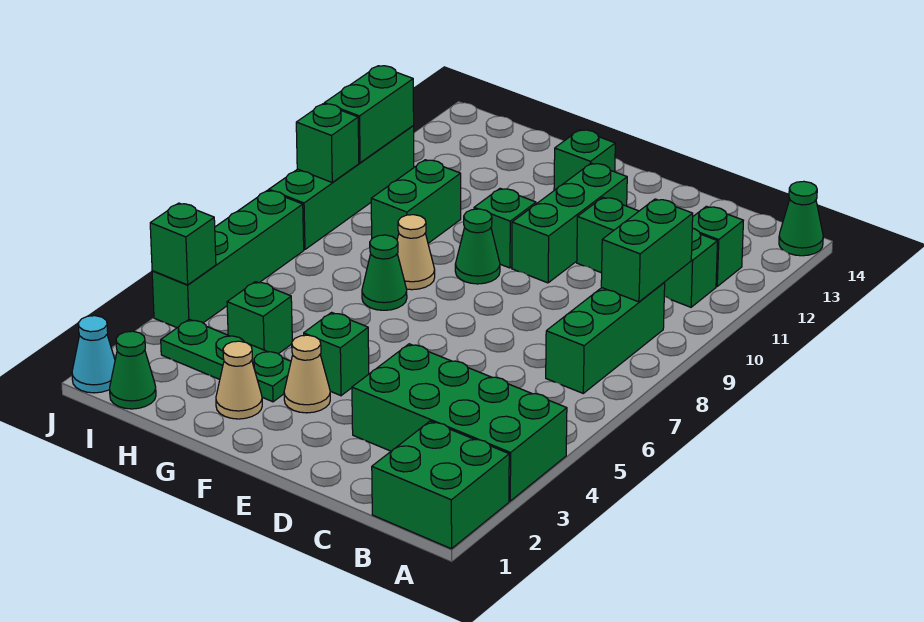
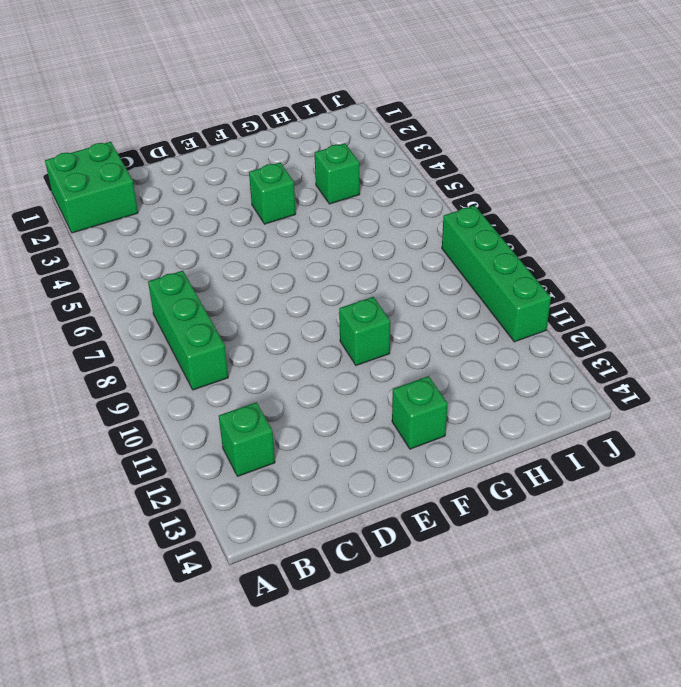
none -> green 2x4 brick [352,344,567,501]
none -> green 1x1 cone [779,181,823,256]
none -> green 1x3 brick [577,198,718,307]

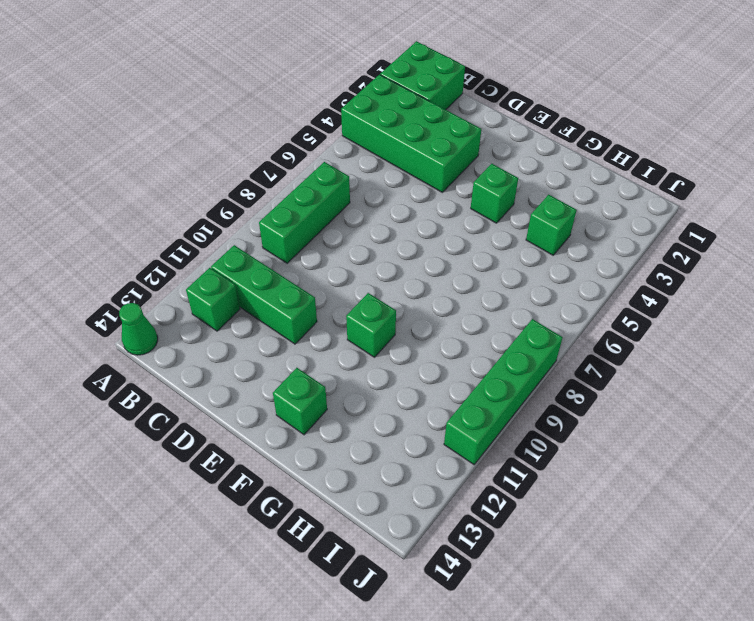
none -> green 1x3 brick [512,163,627,283]
none -> tan 1x1 cone [284,335,330,413]
none -> green 1x1 cone [455,209,500,284]

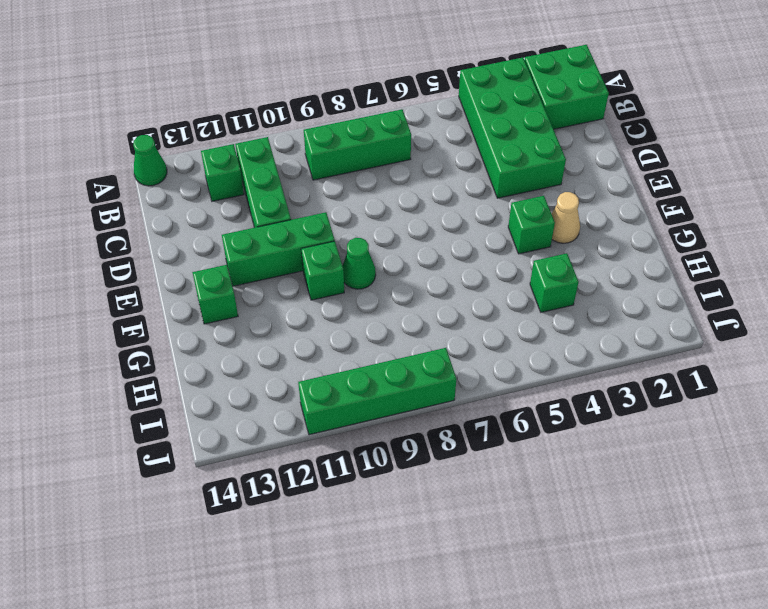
none -> tan 1x1 cone [216,341,262,419]
none -> green 1x3 plate [161,319,291,402]
none -> green 1x1 cone [362,235,407,310]

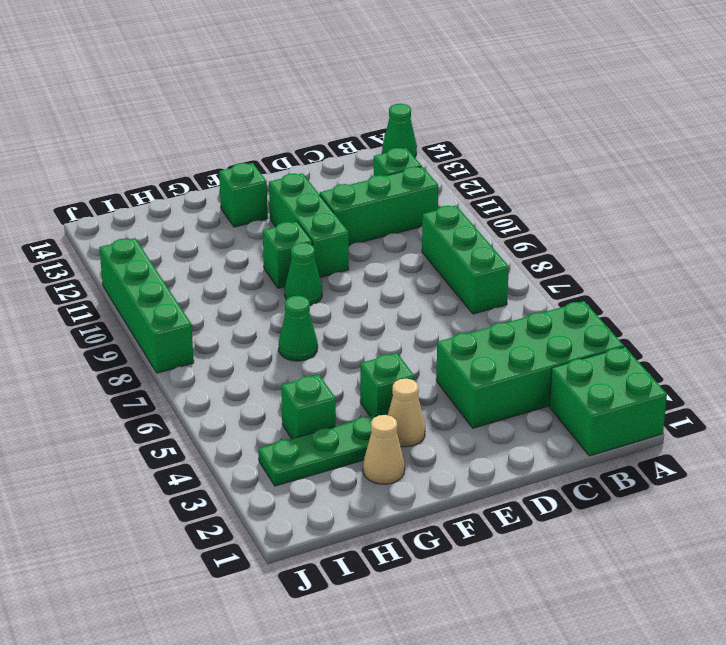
none -> tan 1x1 cone [397,215,435,290]
none -> green 1x2 brick [371,160,461,243]
none -> green 1x1 cone [110,331,156,409]

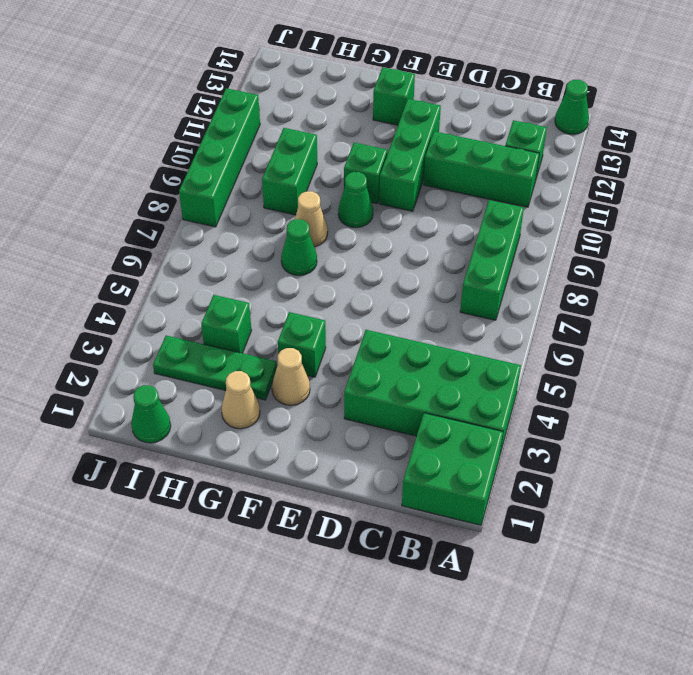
none -> cyan 1x1 cone [72,316,115,393]
none -> green 1x4 brick [152,190,304,328]
none -> green 1x2 brick [601,199,693,302]

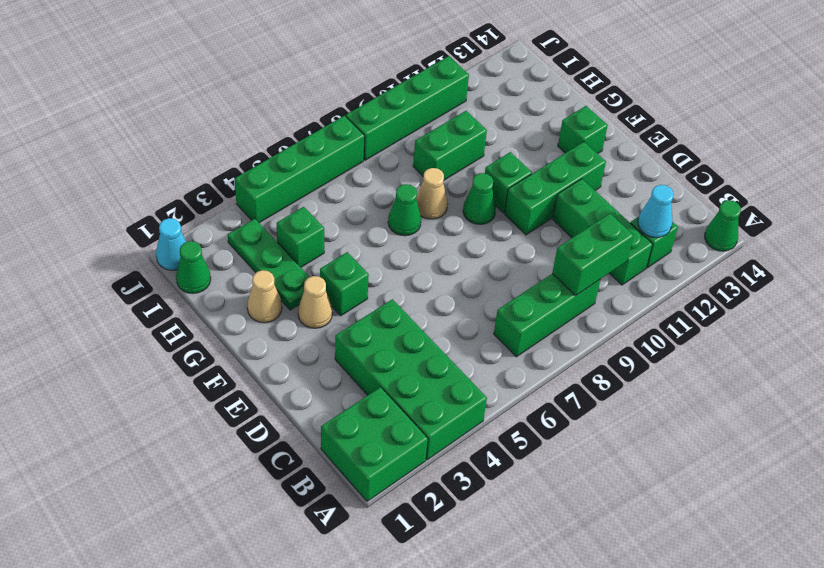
cyan 1x1 cone [638,185,673,237] -> none
none -> green 1x1 brick [150,203,216,285]
none -> green 1x1 brick [296,104,359,183]
none -> green 1x2 brick [324,66,414,163]

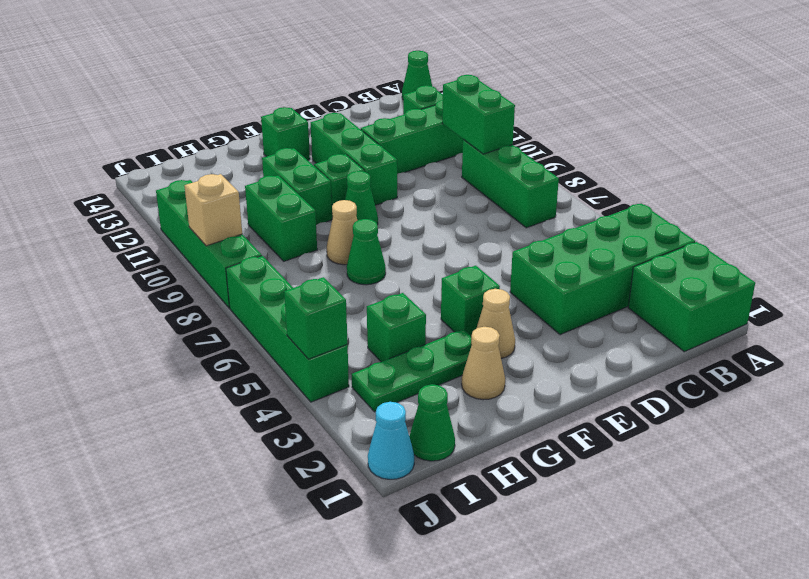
green 1x2 brick [262,148,332,225] -> green 1x2 brick moved to [324,66,414,163]
tan 1x1 brick [185,174,242,246] -> green 1x1 brick [296,104,359,183]

